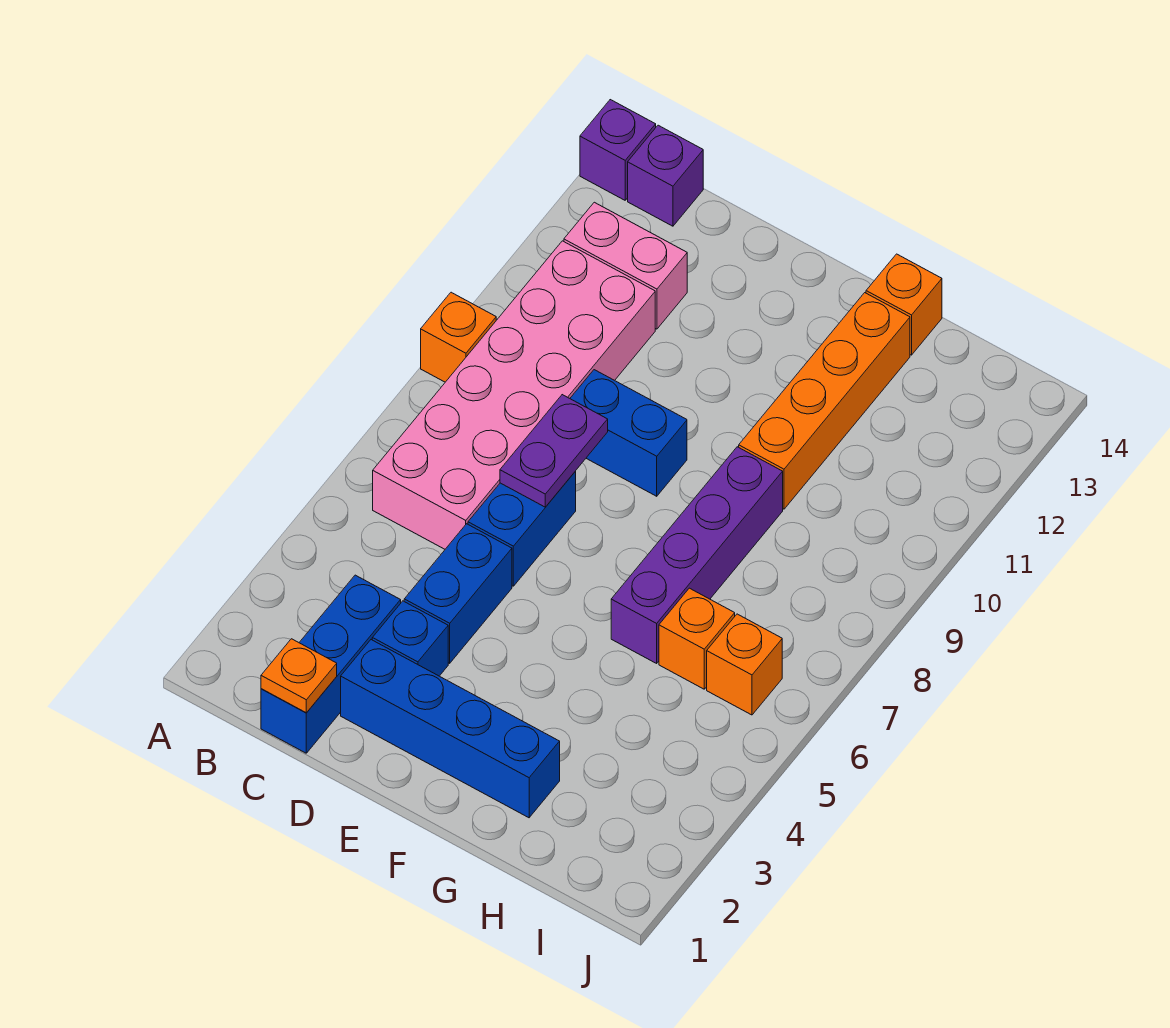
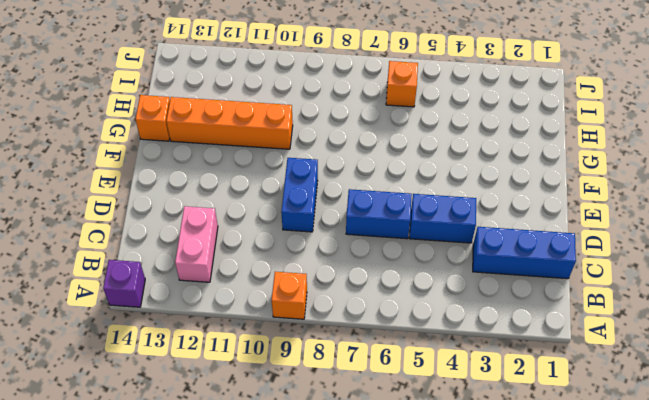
none -> pink 2x6 brick [373,241,655,549]
none -> purple 1x1 brick [628,125,703,226]
none -> blue 1x4 brick [341,640,560,818]

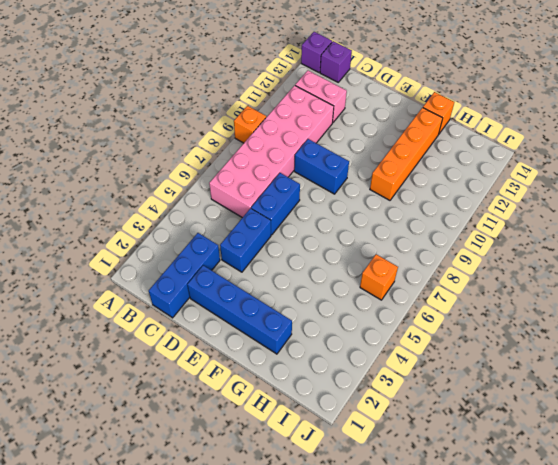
none -> blue 1x1 brick [372,601,448,676]
none -> purple 1x4 brick [611,447,783,663]
none -> orange 1x1 brick [659,588,735,689]

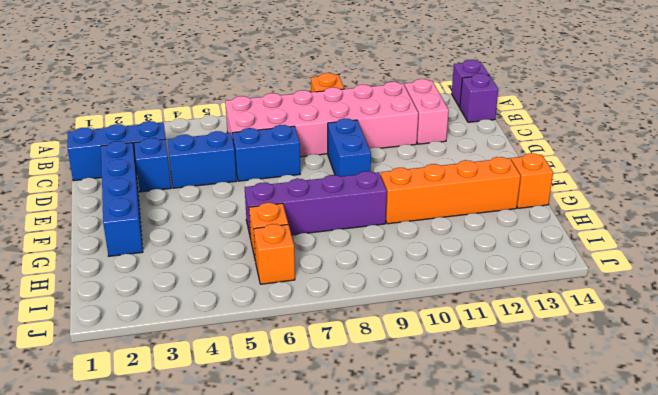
none -> orange 1x1 plate [261,639,337,713]
none -> purple 1x2 plate [500,395,608,507]

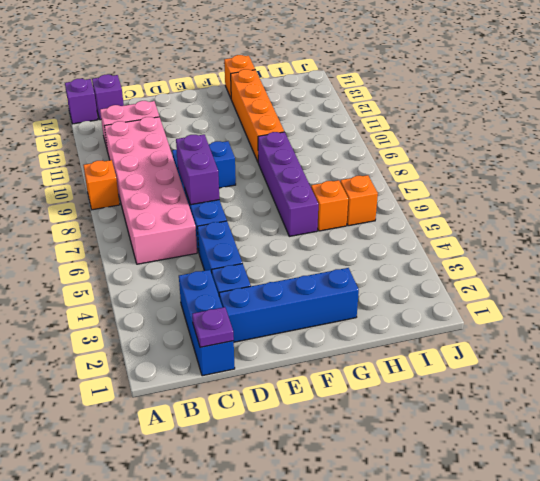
purple 1x1 plate [192,307,234,347] -> orange 1x1 plate [261,639,337,713]
purple 1x2 brick [176,135,219,205] -> purple 1x2 plate [500,395,608,507]

